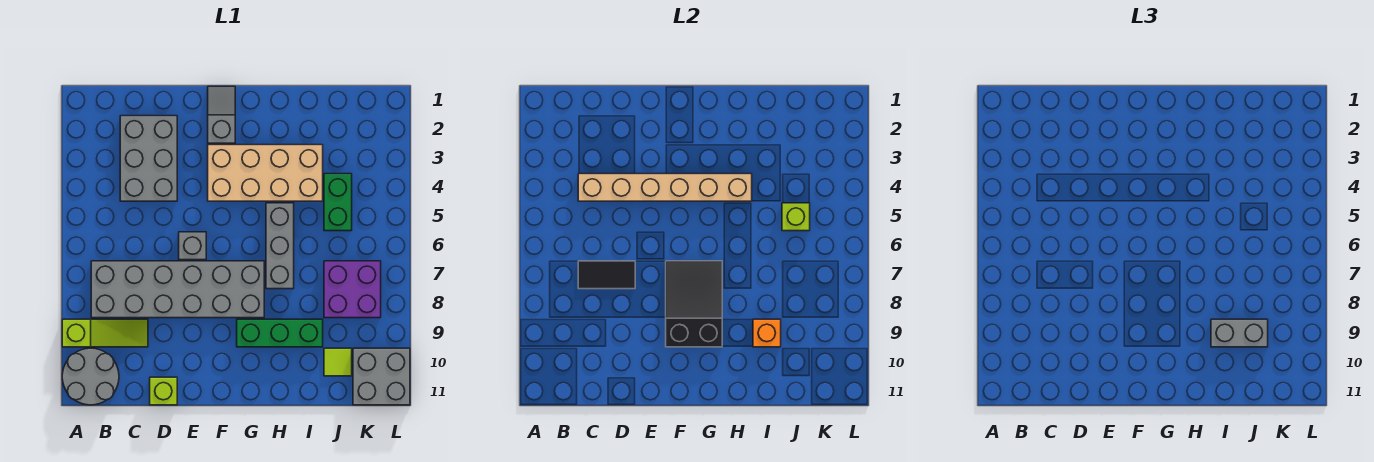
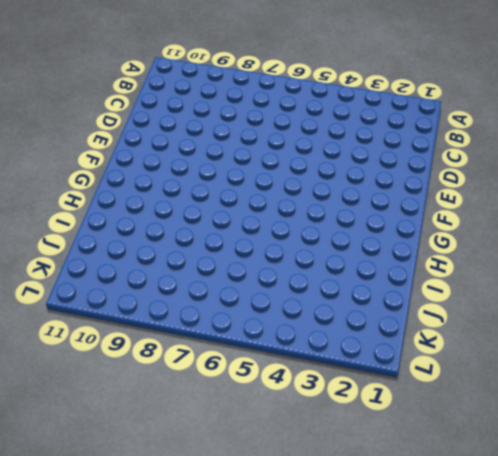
none -> lime 1x3 slope [62,319,148,347]
none -> grey 2x2 round brick [62,348,119,405]
none -> grey 2x6 brick [91,261,264,318]

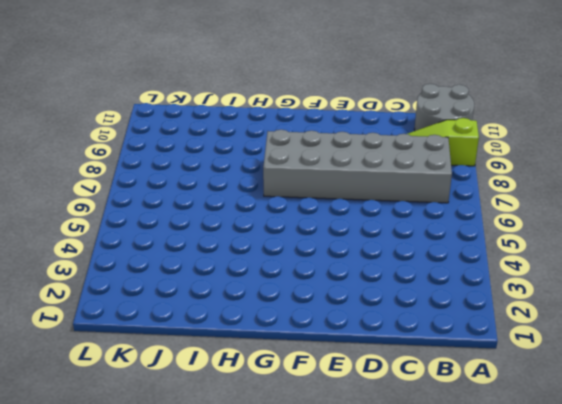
none -> grey 2x3 brick [120,116,177,201]
none -> lime 1x1 brick [150,377,177,405]
none -> grey 1x1 brick [179,232,206,260]

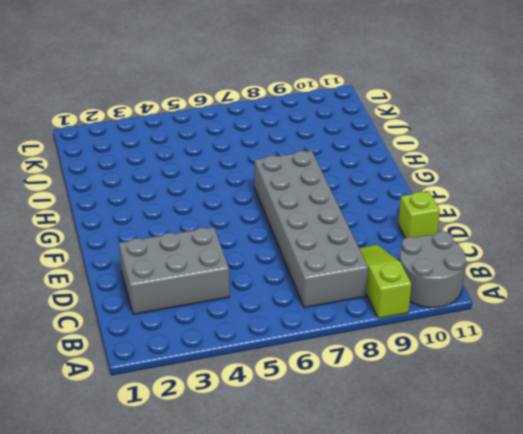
none -> grey 1x1 brick [179,232,206,260]
none -> grey 1x2 slope [208,86,235,143]
none -> tan 2x4 brick [208,145,323,201]

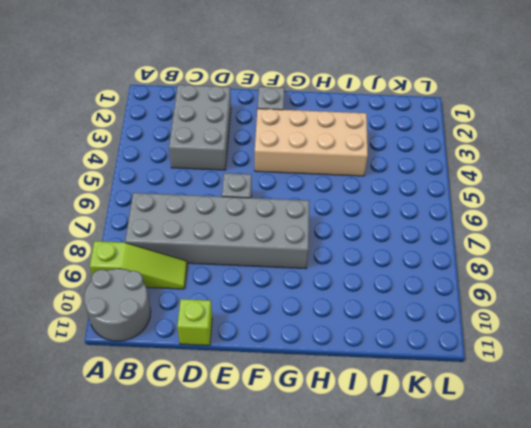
none -> green 1x3 brick [237,319,323,347]
none -> grey 1x3 brick [266,203,294,289]
none -> green 1x2 brick [324,174,352,231]

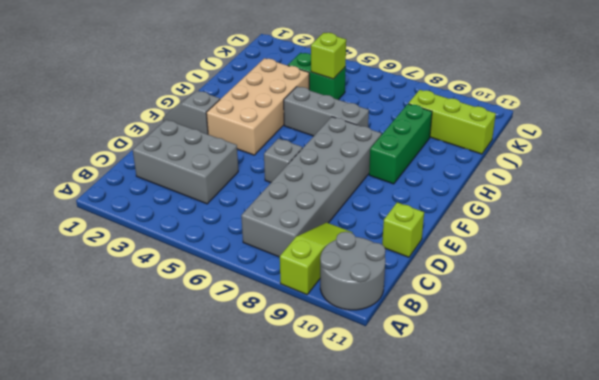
lime 1x3 brick [408,90,496,154] -> lime 1x1 tile [324,348,352,376]
none -> purple 2x2 brick [324,261,381,318]
none -> grey 2x2 brick [353,348,410,405]
none -> tan 1x6 brick [578,174,752,201]

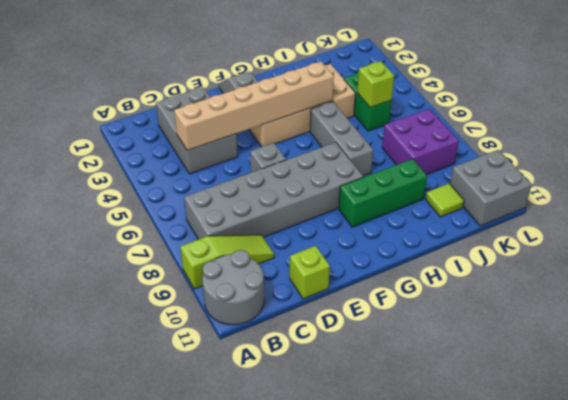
none -> black 1x2 tile [578,261,635,289]
none -> black 2x3 slope [666,261,722,347]
none -> orange 1x1 brick [753,319,781,347]

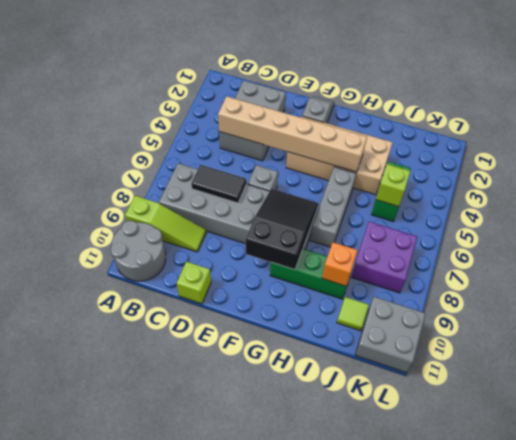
none -> grey 1x2 brick [1211,319,1268,347]

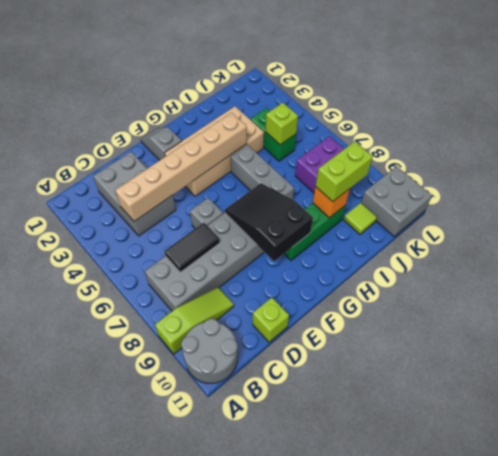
lime 1x2 brick [315,142,373,202] -> grey 1x2 brick [1211,319,1268,347]

